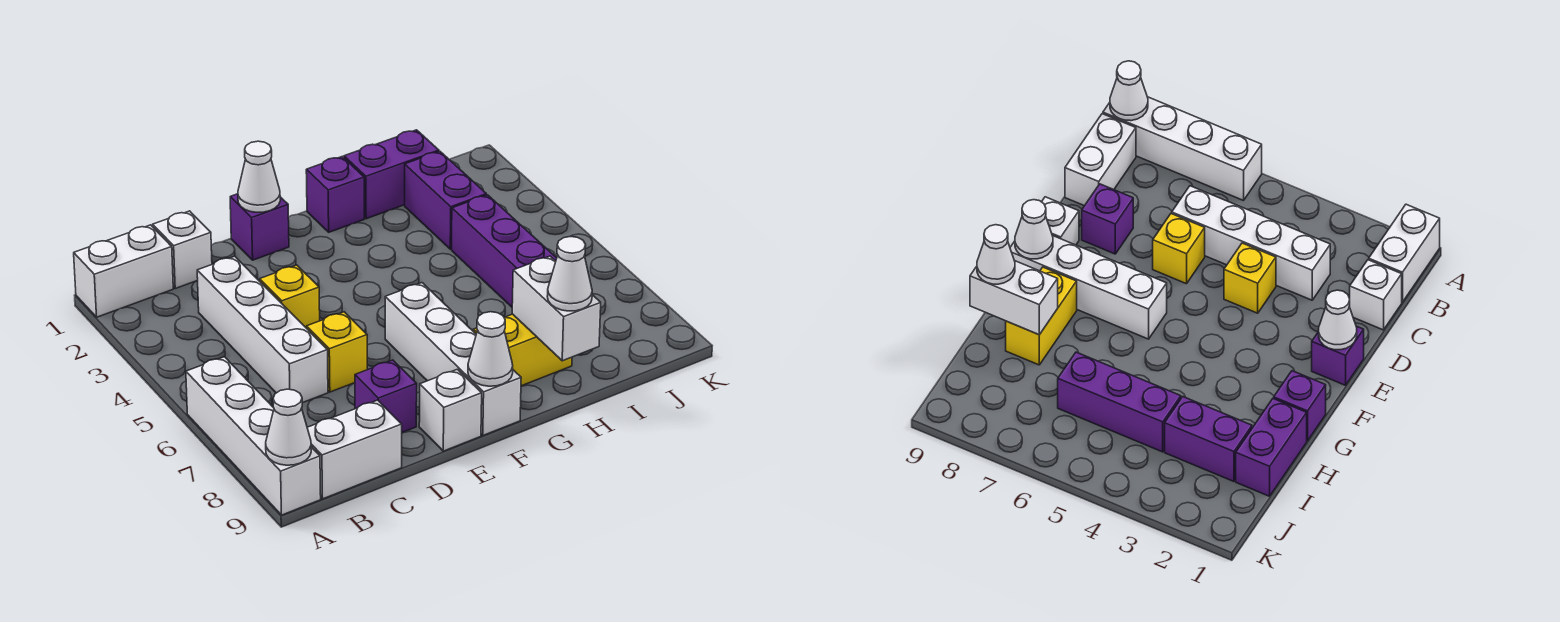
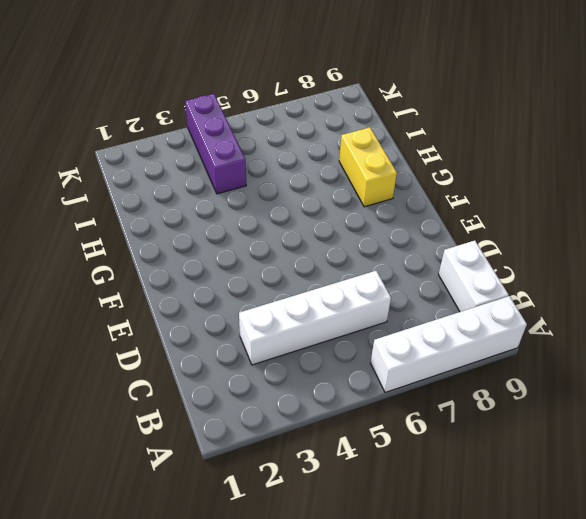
purple 1x3 brick [185,94,246,194] -> purple 1x3 brick turned to [452,195,557,307]
none -> white 1x2 brick [74,225,173,317]
none -> white 1x1 brick [153,211,212,288]
none -> yellow 1x1 brick [260,265,320,328]

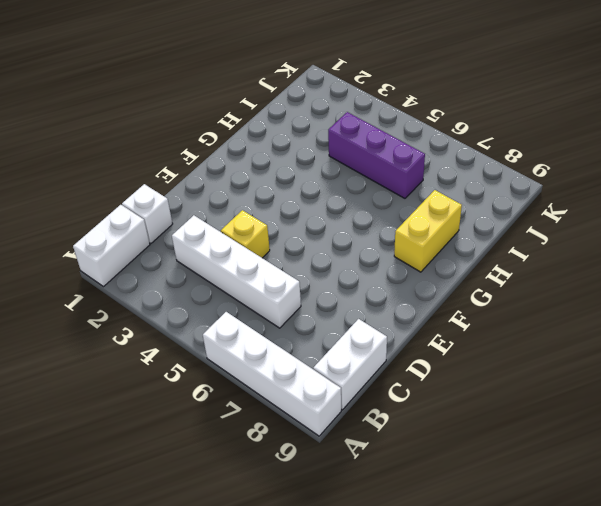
none -> yellow 1x1 brick [307,312,367,392]
none -> purple 1x1 brick [355,360,417,432]
none -> purple 1x1 brick [230,194,289,260]

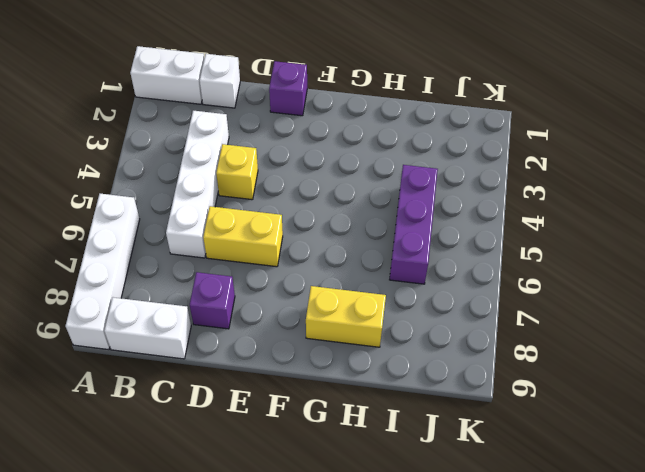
yellow 1x2 brick [203,206,283,267] -> yellow 1x1 brick [307,312,367,392]
none -> white 1x1 brick [419,369,482,451]
none -> white 1x4 brick [385,283,521,435]
none -> purple 1x1 brick [306,157,364,232]

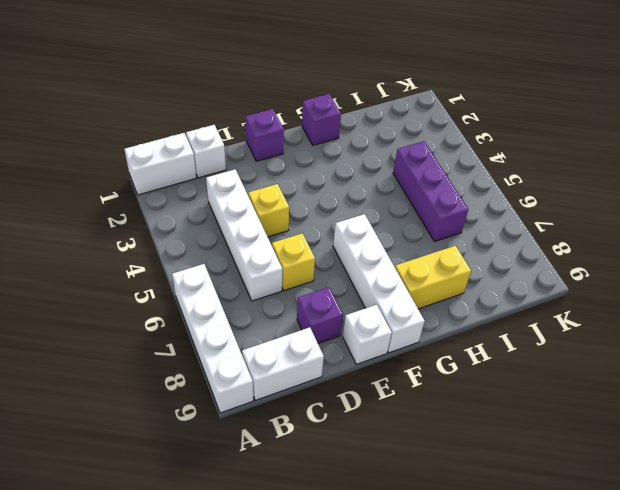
none -> purple 1x2 brick [344,130,439,219]
none -> purple 1x2 brick [405,151,486,249]
none -> white 1x1 cone [266,389,311,465]

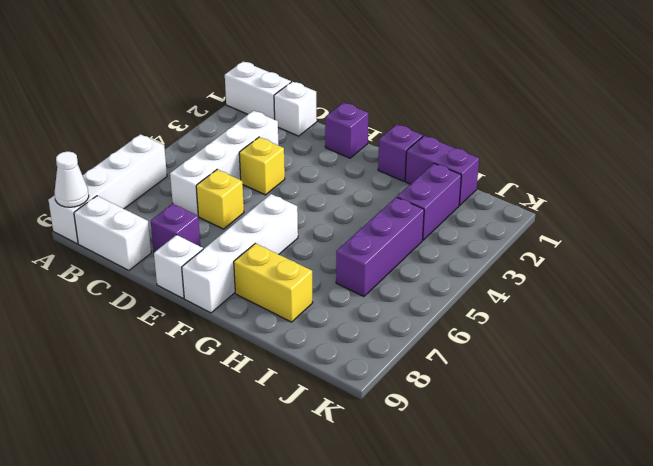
none -> white 1x1 cone [238,141,280,212]
none -> white 1x1 cone [468,312,513,386]
none -> white 1x2 brick [512,256,601,361]

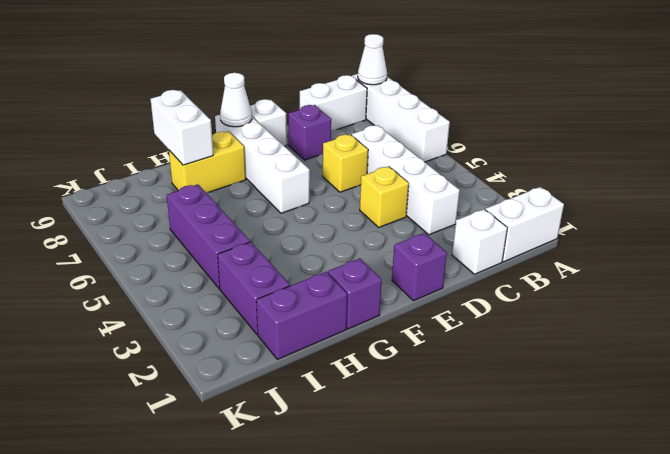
none -> white 1x1 cone [238,141,280,212]
none -> white 1x1 cone [547,236,592,311]

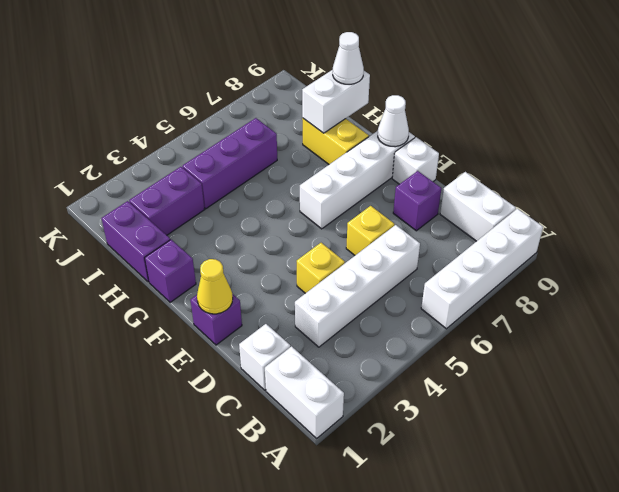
yellow 1x1 cone [197,259,233,314] -> white 1x1 cone [238,141,280,212]
none -> white 1x1 cone [266,389,311,465]

